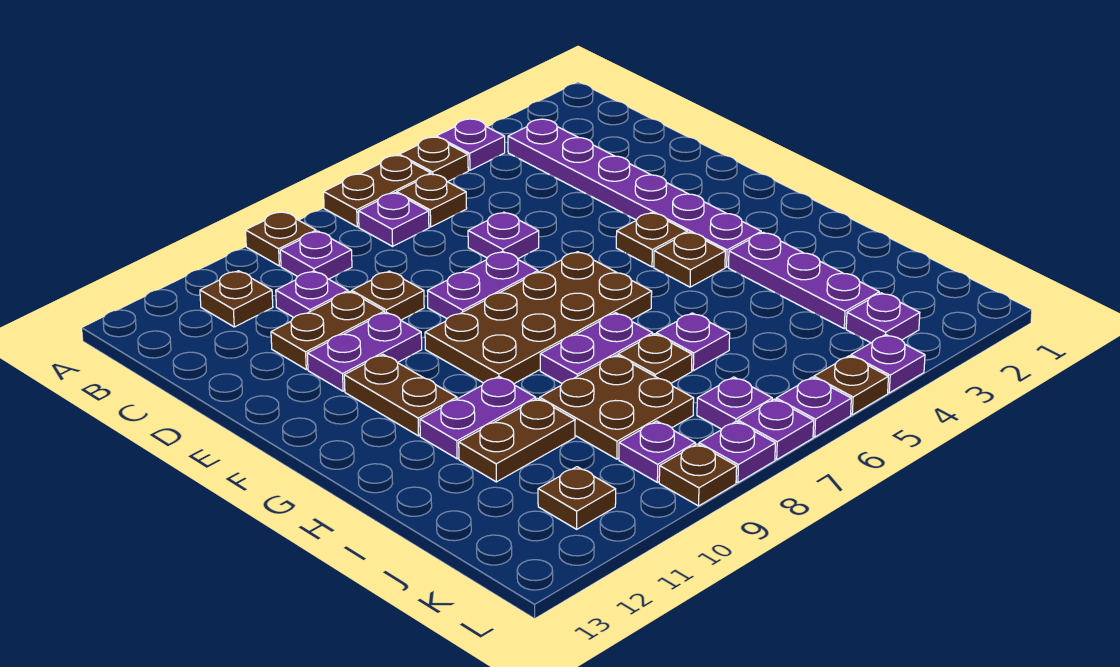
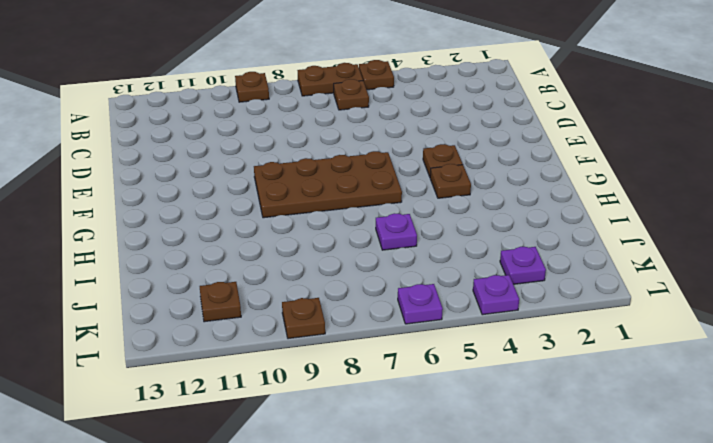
none -> purple 1x1 plate [436,119,505,170]
none -> purple 1x6 plate [508,119,761,267]
none -> purple 1x1 plate [358,193,429,246]
none -> purple 1x1 plate [280,231,352,279]

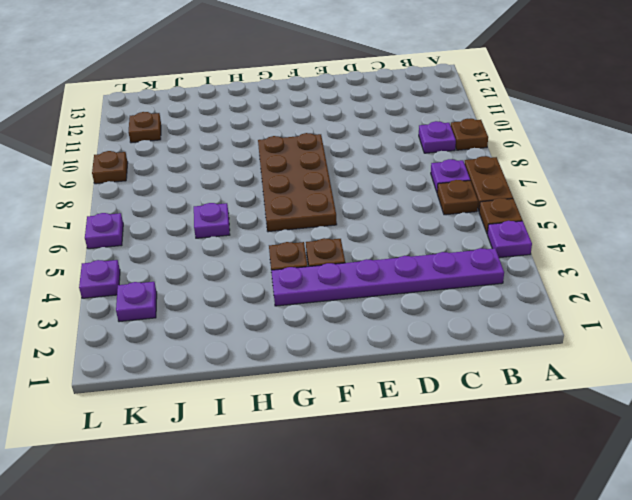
none -> brown 1x1 plate [200,271,273,327]
none -> purple 1x1 plate [276,271,348,318]
none -> purple 1x1 plate [468,212,539,259]
none -> brown 1x1 plate [352,271,424,320]

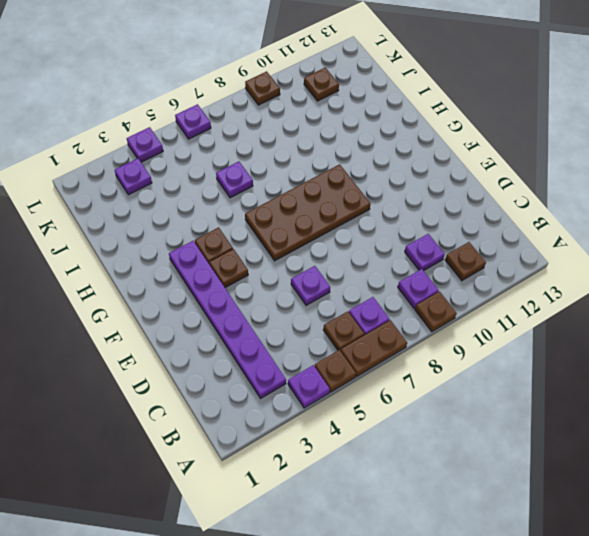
none -> brown 1x1 plate [352,271,424,320]
none -> brown 1x2 plate [271,291,384,369]
none -> purple 1x2 plate [428,251,538,319]
none -> purple 1x2 plate [307,312,422,391]

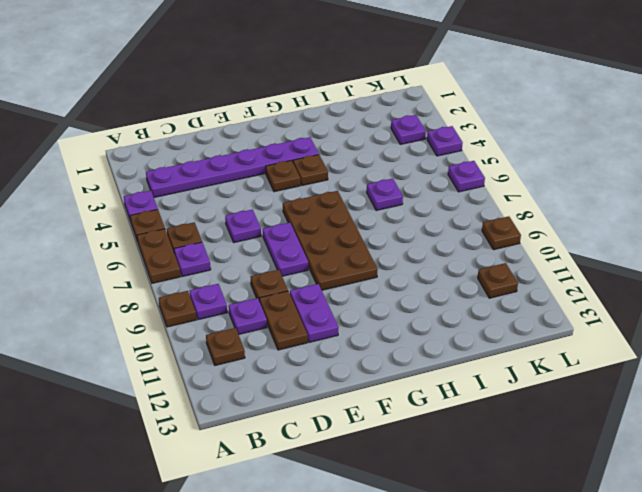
none -> brown 1x2 plate [344,355,457,436]
none -> purple 1x3 plate [729,232,879,329]
none -> purple 1x2 plate [540,313,653,383]
none -> purple 1x2 plate [420,376,536,459]

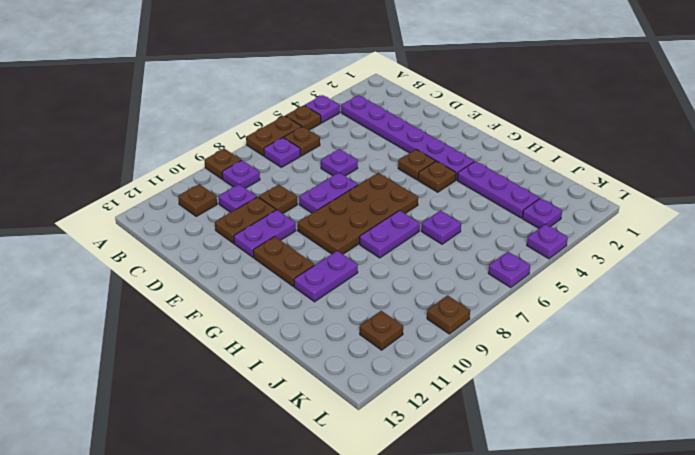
none -> brown 1x1 plate [618,334,692,383]
none -> brown 2x2 plate [540,355,694,459]
none -> brown 1x2 plate [459,398,575,482]
none -> purple 1x1 plate [697,377,772,429]

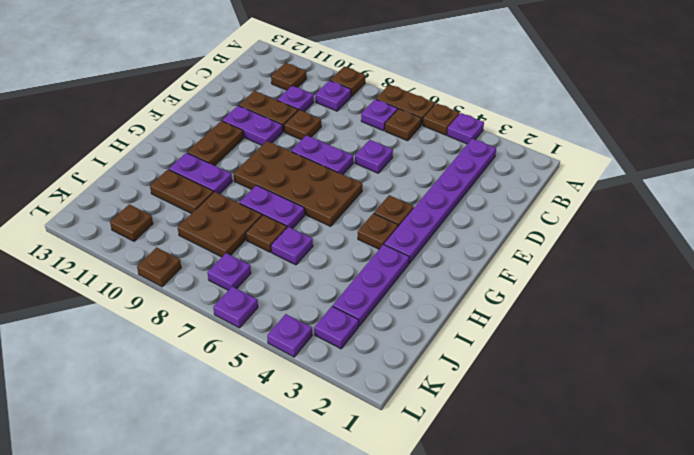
none -> purple 1x1 plate [619,421,695,482]
none -> brown 1x1 plate [814,356,888,415]
none -> purple 1x1 plate [738,399,814,460]
none -> purple 1x1 plate [699,421,775,483]

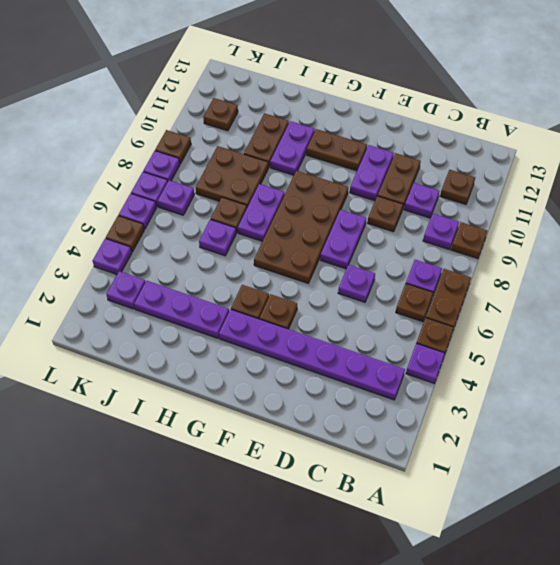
none -> purple 1x1 plate [619,421,695,482]

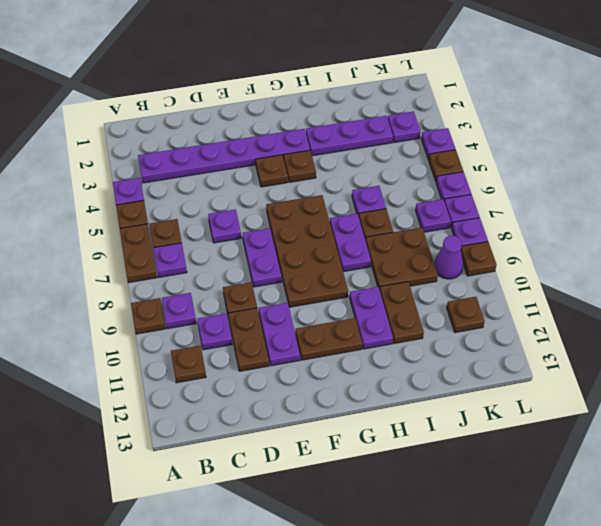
purple 1x1 cone [434,236,463,279] -> purple 1x1 plate [619,421,695,482]

